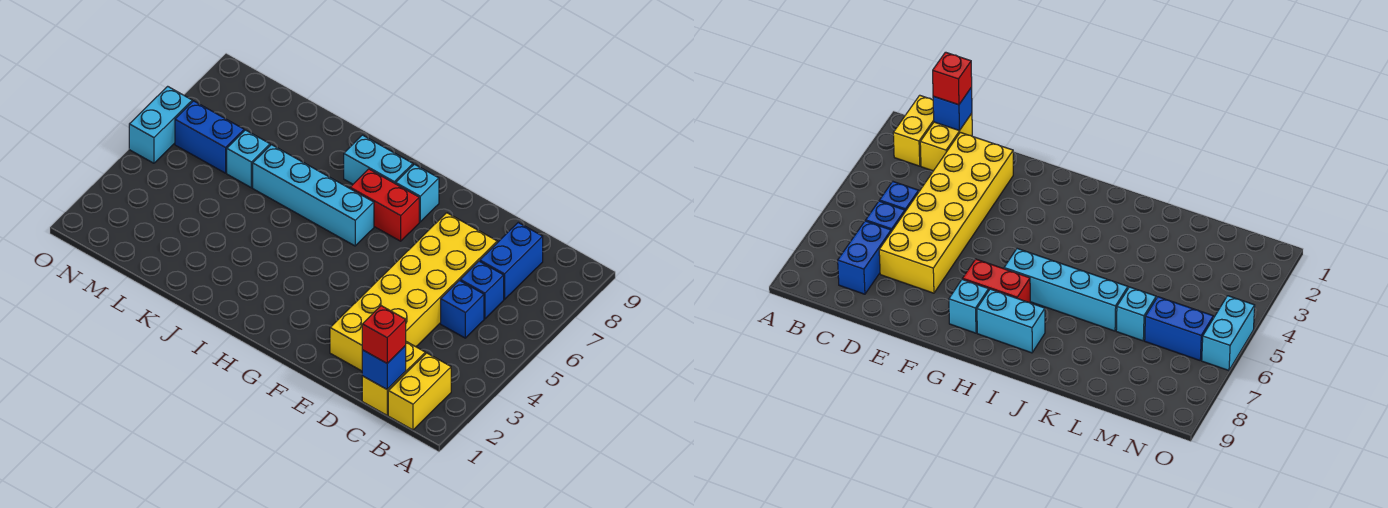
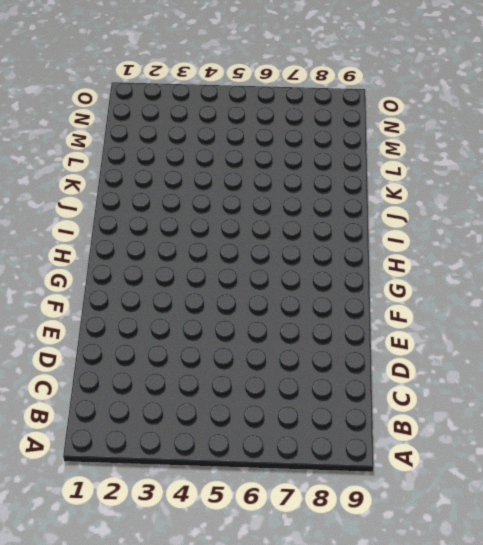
none -> yellow 1x2 brick [388,353,451,430]
none -> yellow 1x2 brick [362,342,425,415]
none -> blue 1x1 brick [441,281,484,338]

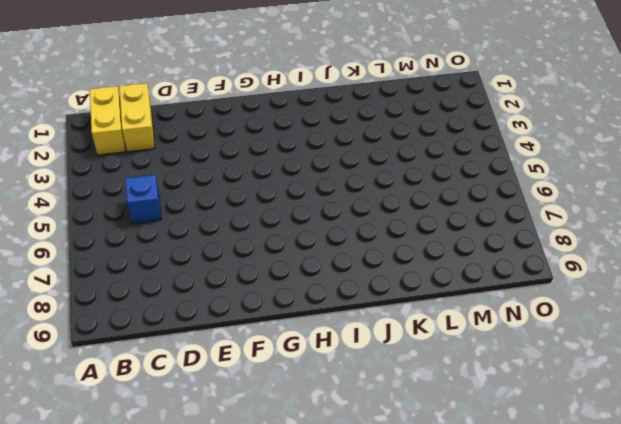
none -> blue 1x1 brick [460,261,504,319]
none -> blue 1x2 brick [480,223,543,299]
none -> yellow 2x6 brick [330,213,497,371]

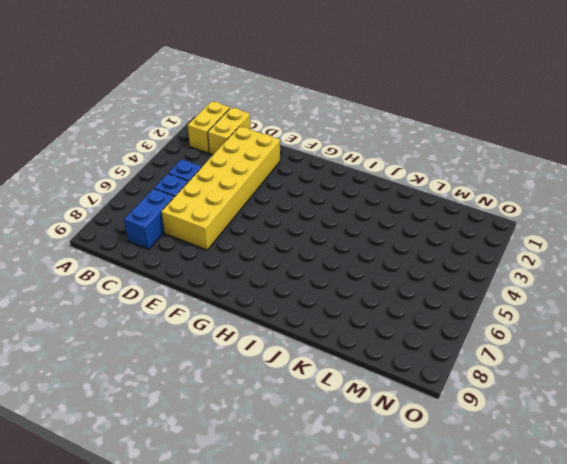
none -> red 1x2 brick [350,169,419,241]
none -> cyan 1x1 brick [396,164,439,222]
none -> cyan 1x4 brick [253,145,374,246]

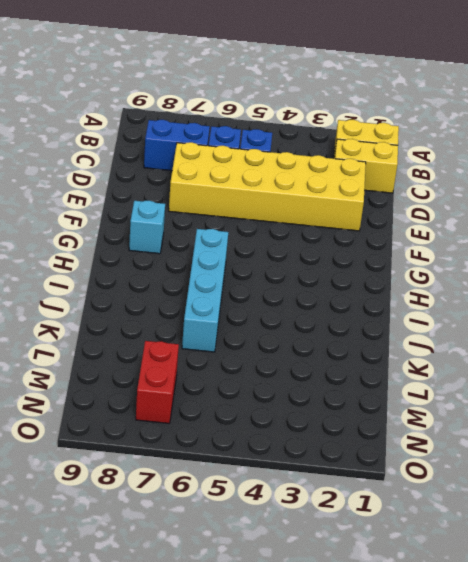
red 1x2 brick [136,341,179,424] -> red 1x2 brick moved to [350,169,419,241]
none -> cyan 1x2 brick [344,135,413,184]
none -> cyan 1x1 brick [227,130,270,188]
none -> blue 1x2 brick [175,101,244,173]

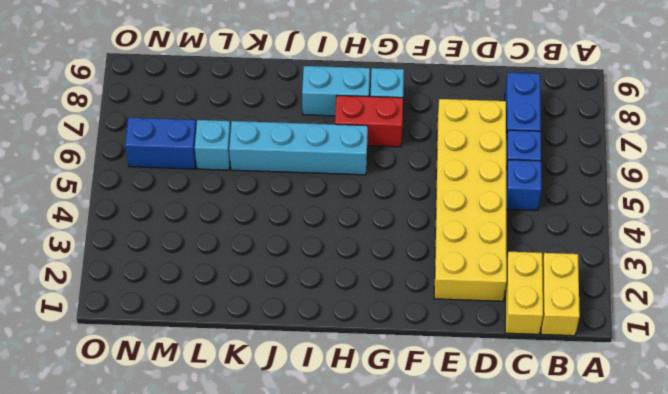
none -> cyan 1x2 brick [129,86,192,163]
none -> blue 1x1 brick [362,346,406,389]
none -> red 1x1 brick [362,306,406,363]

